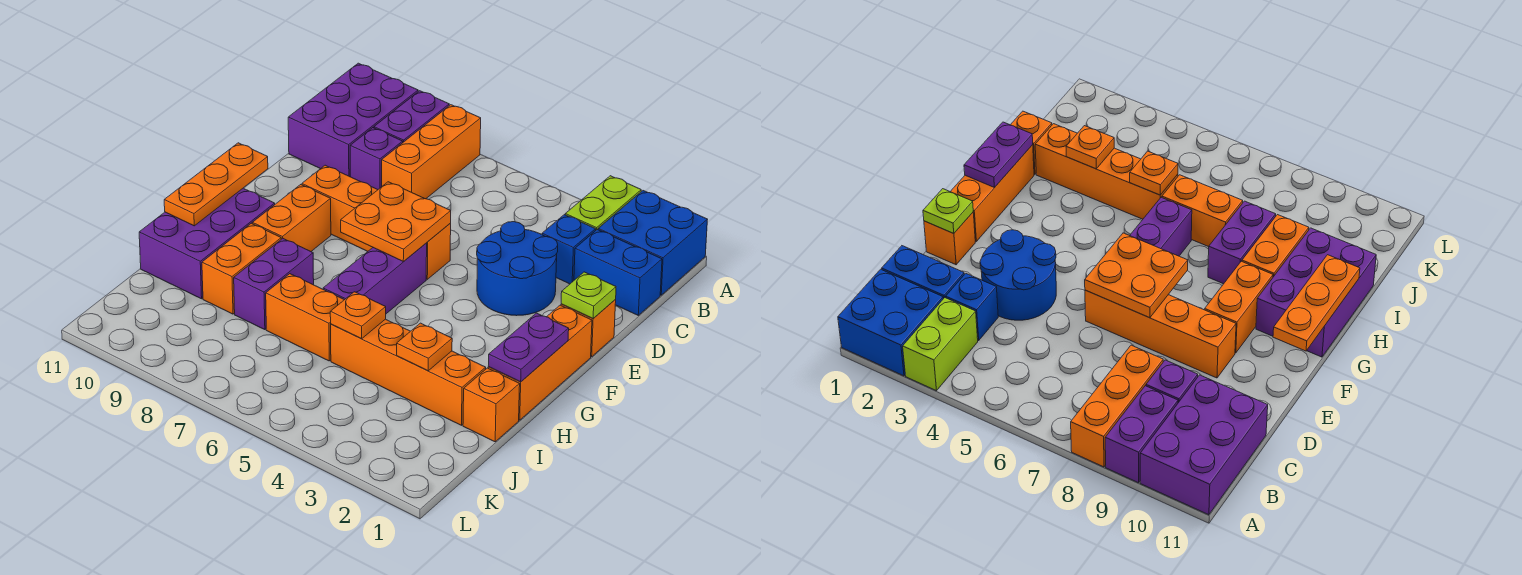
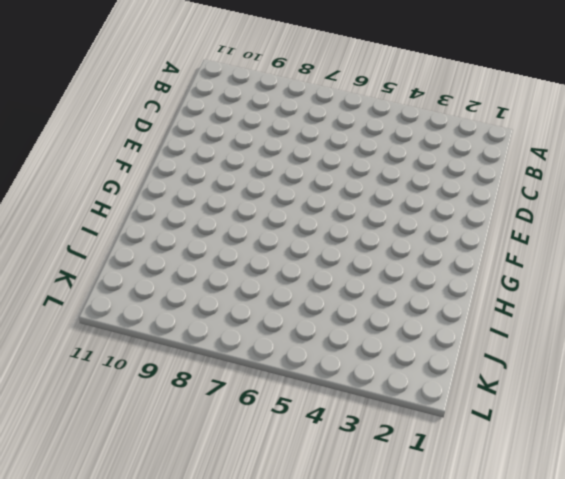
none -> blue 2x2 brick [598,191,708,295]
none -> lime 1x2 brick [565,176,641,230]
none -> orange 1x3 brick [382,105,481,199]

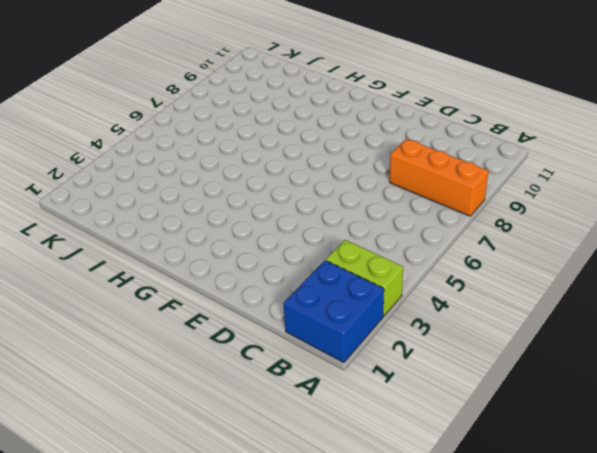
none -> purple 1x2 brick [374,91,449,142]
none -> purple 2x3 brick [288,63,418,177]
none -> blue 1x2 brick [574,230,662,315]

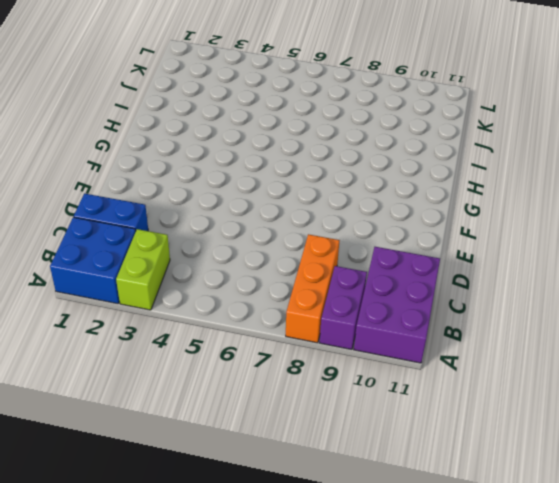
none -> blue 1x1 brick [542,215,596,284]
none -> purple 1x1 brick [350,128,403,189]
none -> blue 2x2 round brick [477,222,558,316]

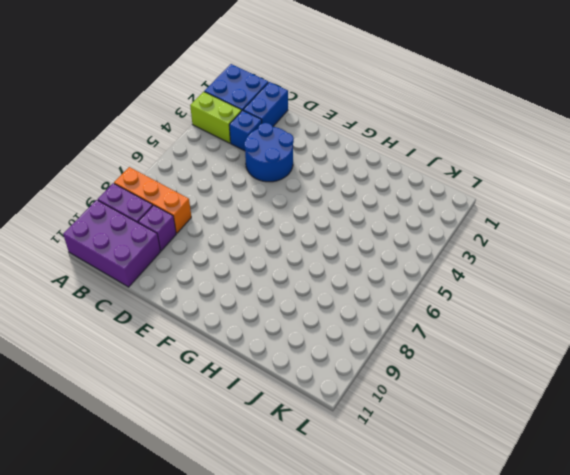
none -> orange 1x1 brick [561,299,616,357]
none -> orange 1x4 brick [302,165,451,279]
none -> orange 1x3 brick [488,305,592,420]

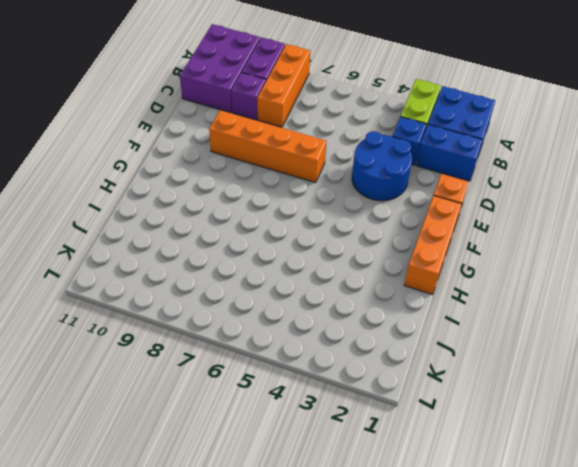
none -> purple 1x3 brick [323,243,427,314]
none -> orange 1x2 brick [252,185,331,251]
none -> purple 2x3 brick [139,188,275,299]

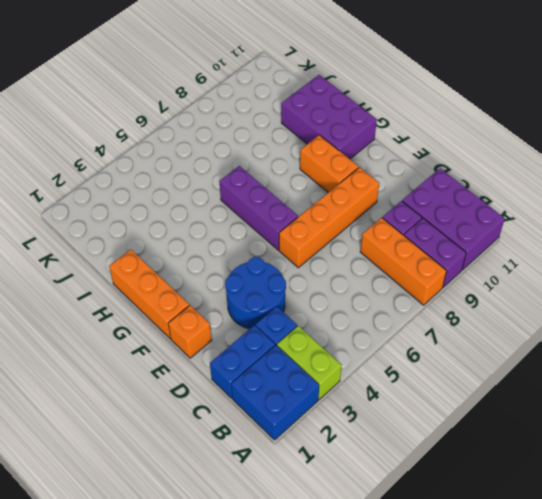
none -> purple 1x2 brick [234,239,314,330]
none -> orange 1x2 brick [202,223,281,314]
none -> orange 1x1 brick [463,368,520,442]

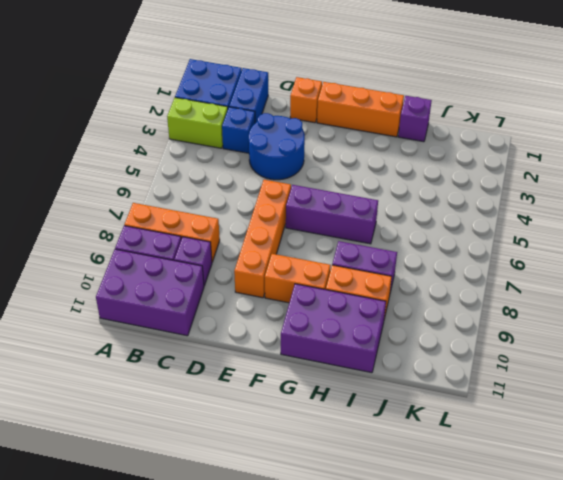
purple 1x1 brick [398,96,432,142] -> orange 1x1 brick [463,368,520,442]
none -> orange 1x4 brick [331,319,486,425]
none -> orange 1x2 brick [266,274,344,361]
none -> lime 1x1 plate [561,272,616,319]

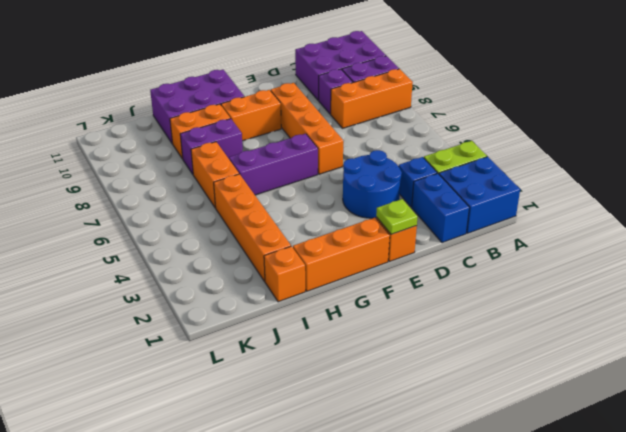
none -> orange 2x2 plate [341,182,451,262]
none -> orange 1x3 plate [164,143,268,226]
none -> purple 1x2 plate [488,313,569,382]

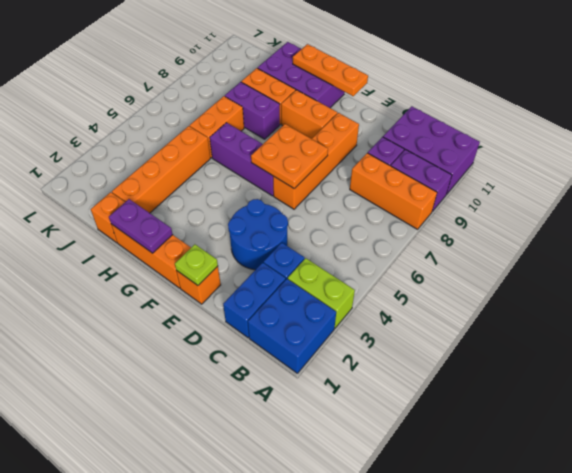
none -> orange 1x1 plate [397,323,452,371]
none -> orange 1x1 plate [330,292,386,339]

